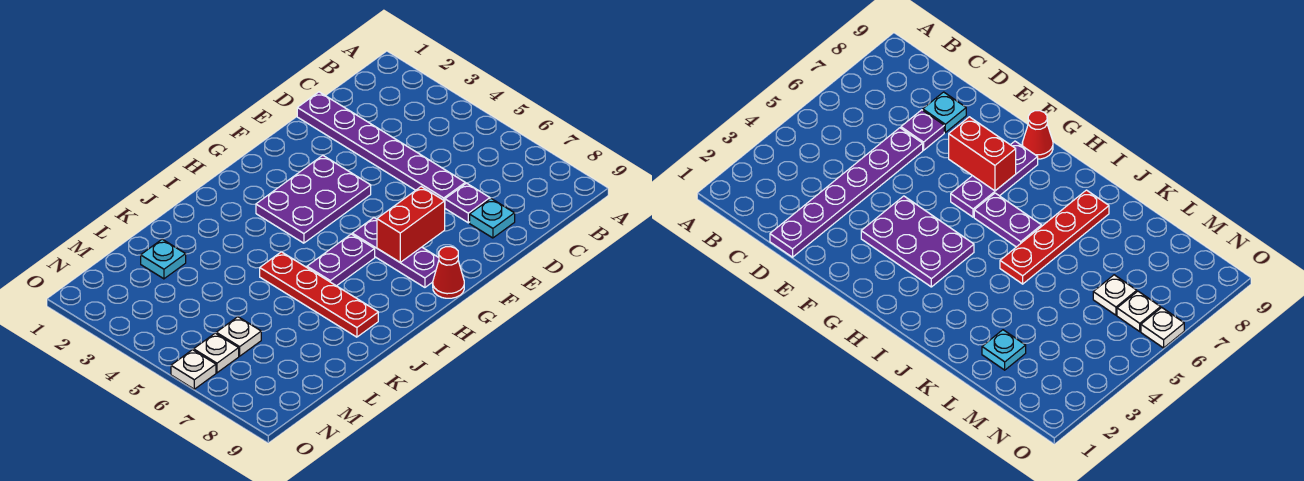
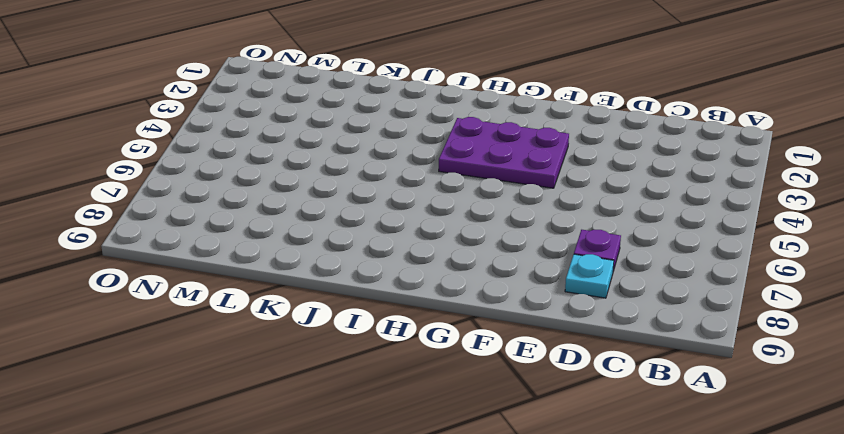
none -> purple 1x6 plate [297,92,465,201]
none -> purple 1x3 plate [352,218,439,287]
none -> red 1x1 cone [433,247,464,298]

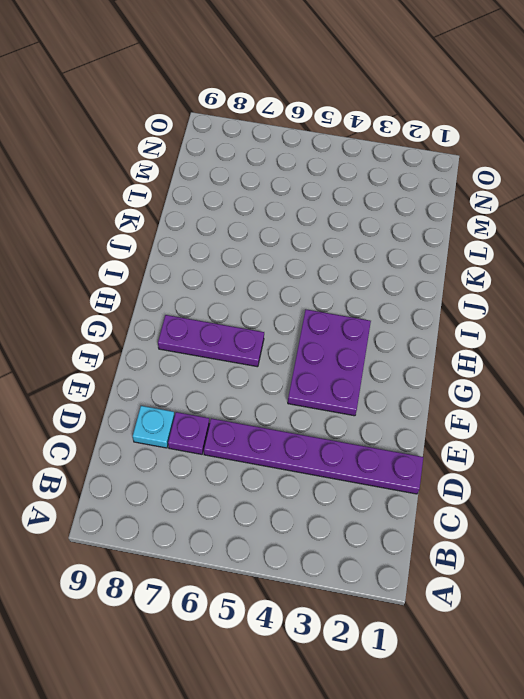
none -> red 1x1 cone [433,247,464,298]
none -> purple 1x2 plate [307,234,375,286]
none -> red 1x4 plate [260,252,378,337]

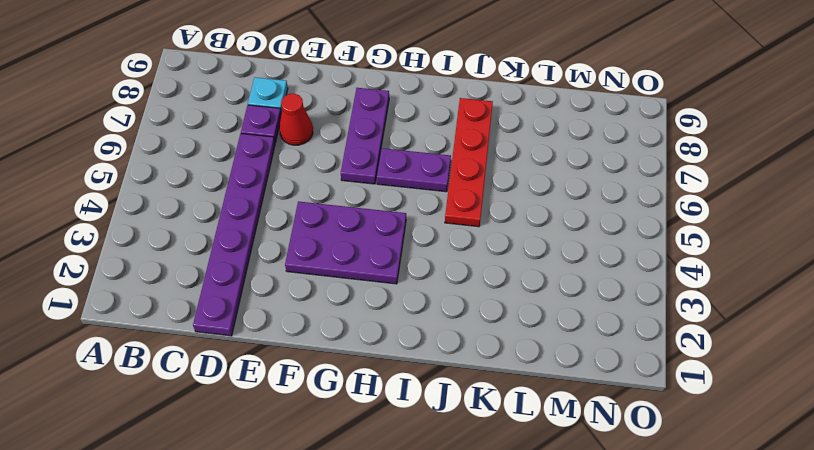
red 1x1 cone [279,94,313,145] -> red 1x1 cone moved to [433,247,464,298]
none -> cyan 1x1 plate [141,239,186,279]
none -> white 1x1 plate [216,317,261,356]
none -> white 1x1 plate [194,333,239,373]

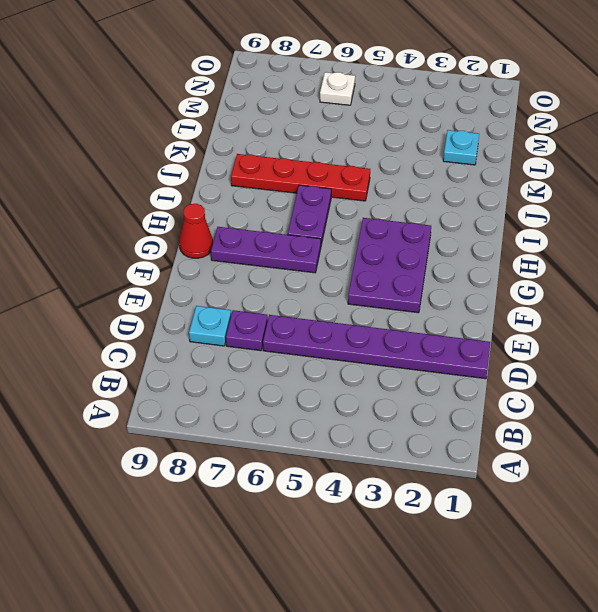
none -> white 1x1 plate [216,317,261,356]
none -> white 1x1 plate [171,350,216,389]
none -> red 1x2 brick [377,187,445,262]

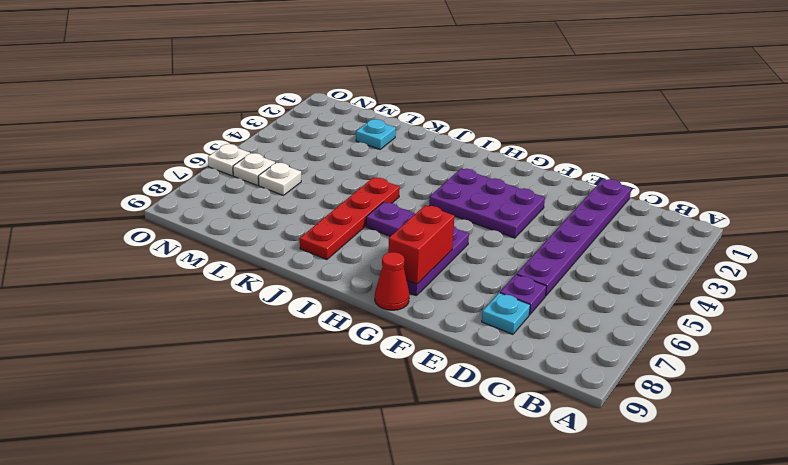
red 1x2 brick [388,205,454,284] -> red 1x2 brick turned to [377,187,445,262]

